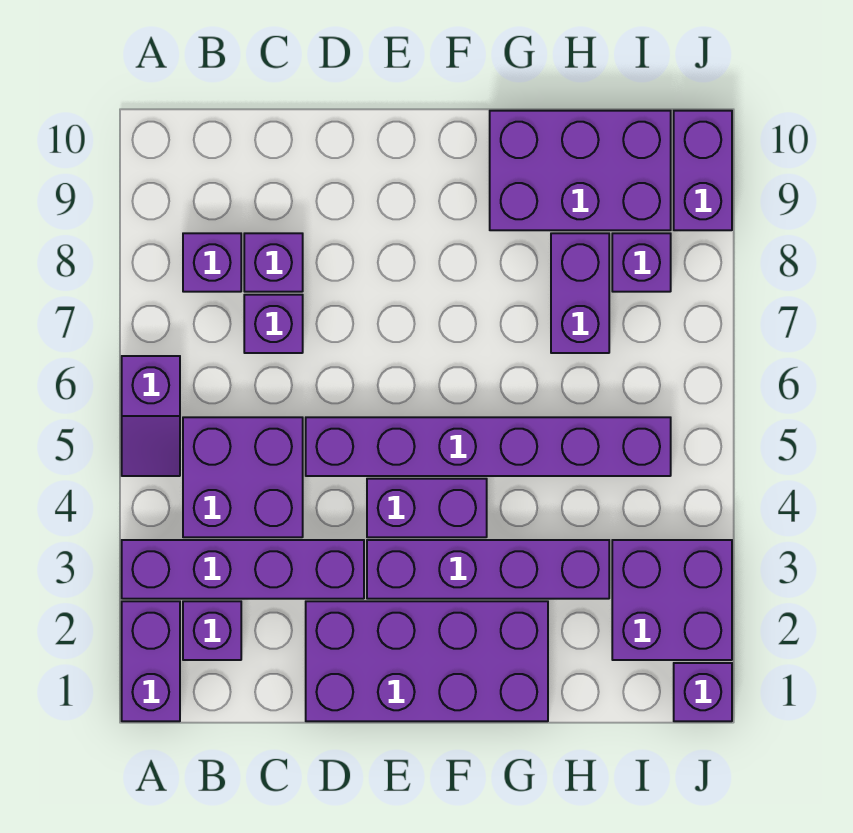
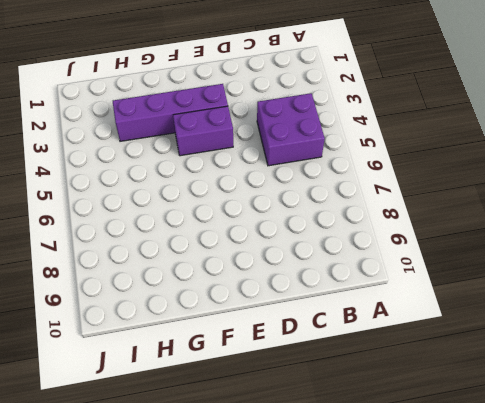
none -> purple 1x2 brick [122,601,180,721]
none -> purple 1x4 brick [122,540,364,599]
none -> purple 1x2 slope [122,356,180,476]

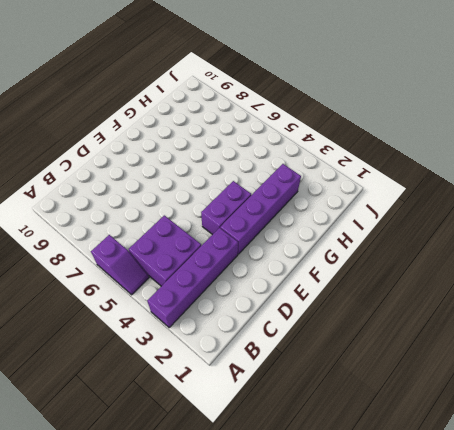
none -> purple 1x2 brick [122,601,180,721]
none -> purple 1x1 brick [183,601,241,660]
none -> purple 1x1 brick [183,233,241,292]

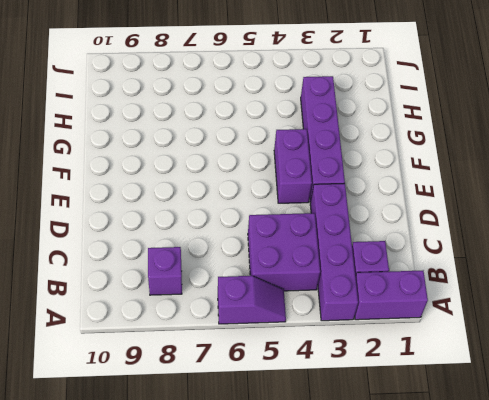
none -> purple 1x1 brick [244,295,303,353]
none -> purple 1x1 brick [244,233,303,292]
none -> purple 2x4 brick [306,601,548,721]

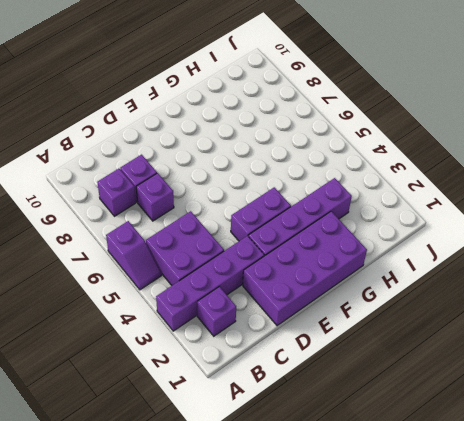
none -> purple 1x2 brick [122,601,180,721]
none -> purple 1x6 brick [306,417,671,476]
none -> purple 2x3 brick [490,111,671,230]

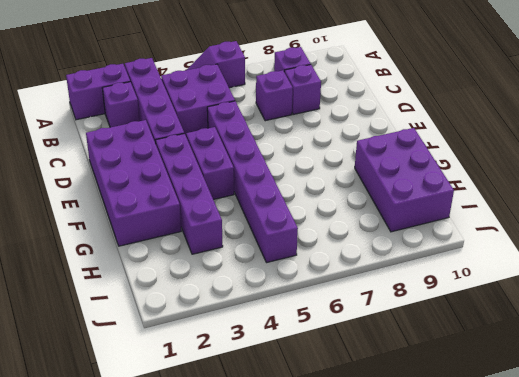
none -> purple 1x2 brick [551,233,609,353]
none -> purple 2x2 brick [612,540,732,660]
none -> purple 1x1 brick [612,233,671,292]

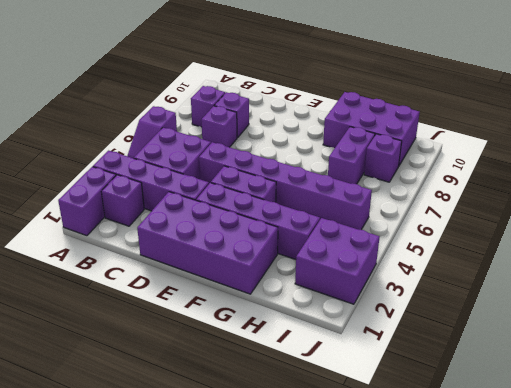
none -> purple 1x1 brick [674,663,732,721]
none -> purple 1x2 brick [674,111,732,230]

